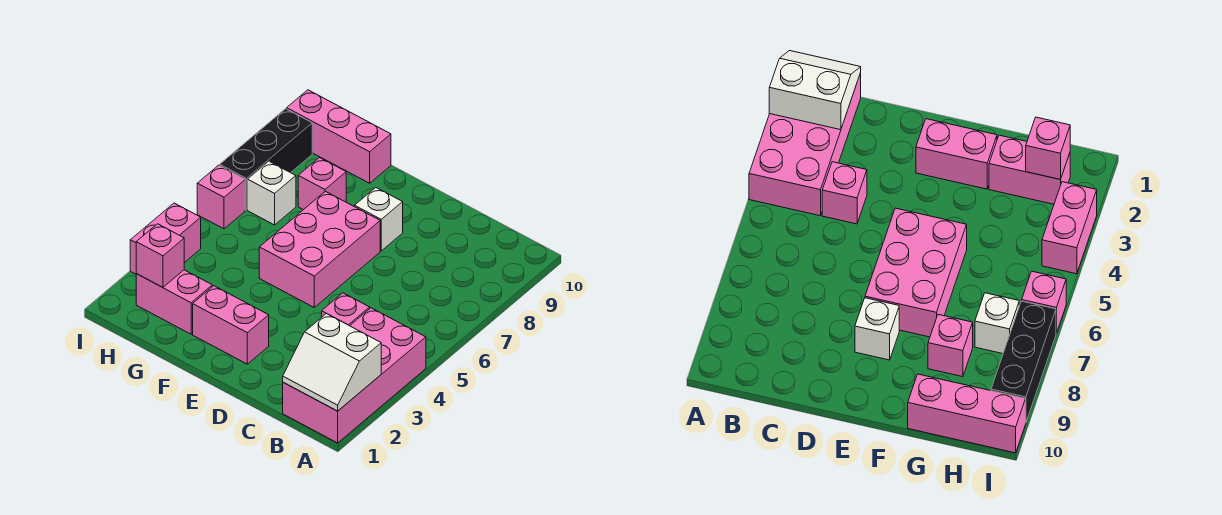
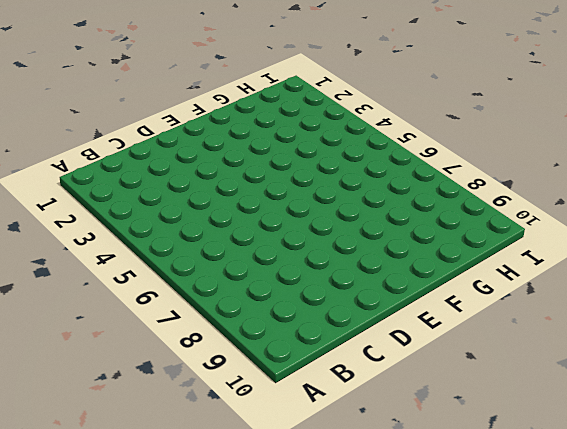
none -> pink 2x4 brick [283,308,426,443]
none -> pink 1x1 brick [322,293,370,326]
none -> pink 1x2 brick [193,286,269,364]

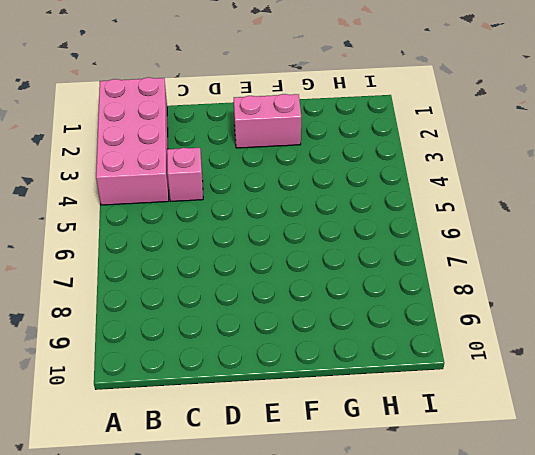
none -> pink 2x3 brick [259,191,380,307]
none -> white 1x1 brick [355,188,403,251]
none -> pink 1x2 brick [136,270,212,334]

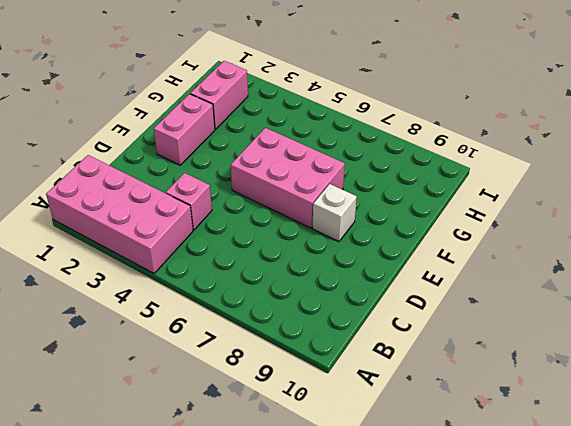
none -> pink 1x1 brick [298,158,346,210]
none -> pink 1x3 brick [287,90,391,183]
none -> white 1x1 brick [248,162,296,225]

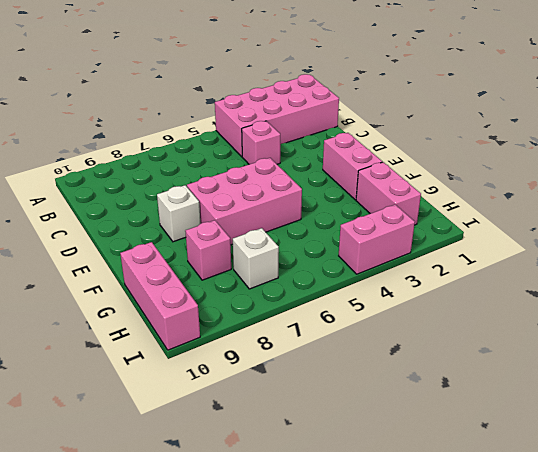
none -> pink 1x1 brick [197,165,245,229]
none -> black 1x3 brick [220,109,312,210]
none -> white 2x2 slope [283,314,381,411]

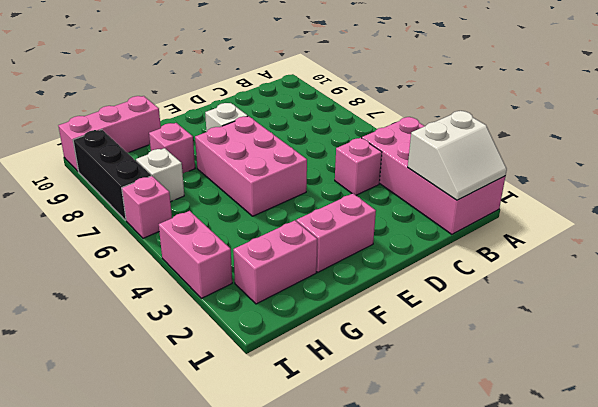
none -> pink 1x1 brick [136,224,184,287]

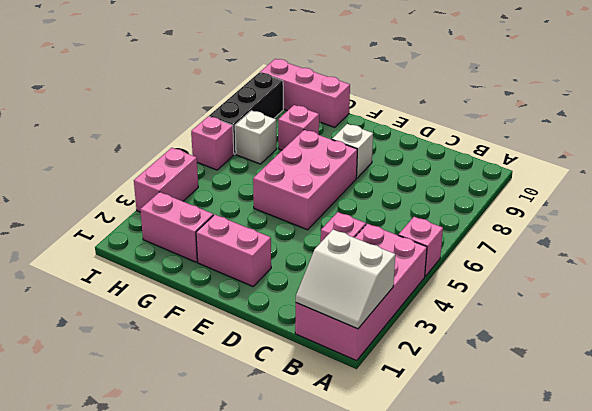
pink 1x1 brick [398,217,443,276] -> pink 1x1 brick moved to [136,224,184,287]

